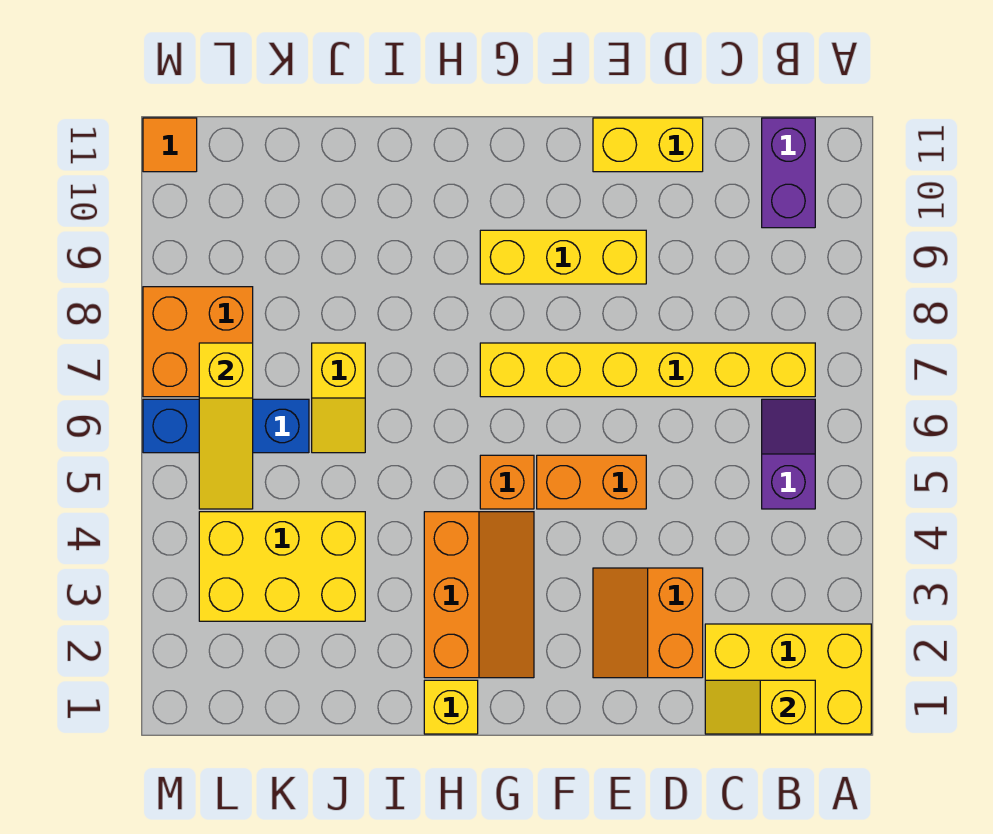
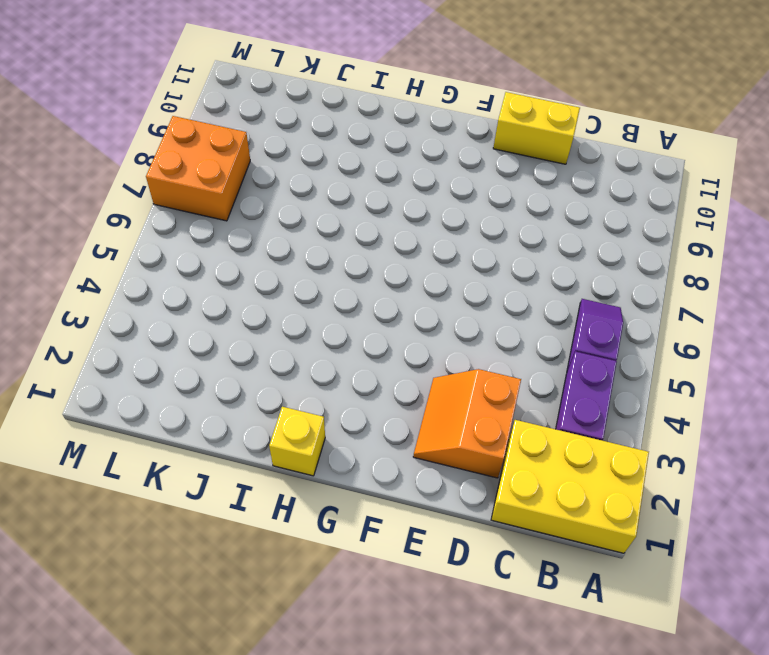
purple 1x2 brick [556,351,617,441] -> purple 1x2 brick moved to [762,118,815,228]
none -> yellow 1x6 brick [480,343,815,397]
none -> orange 1x2 brick [537,455,646,509]
none -> yellow 1x3 brick [480,230,646,284]

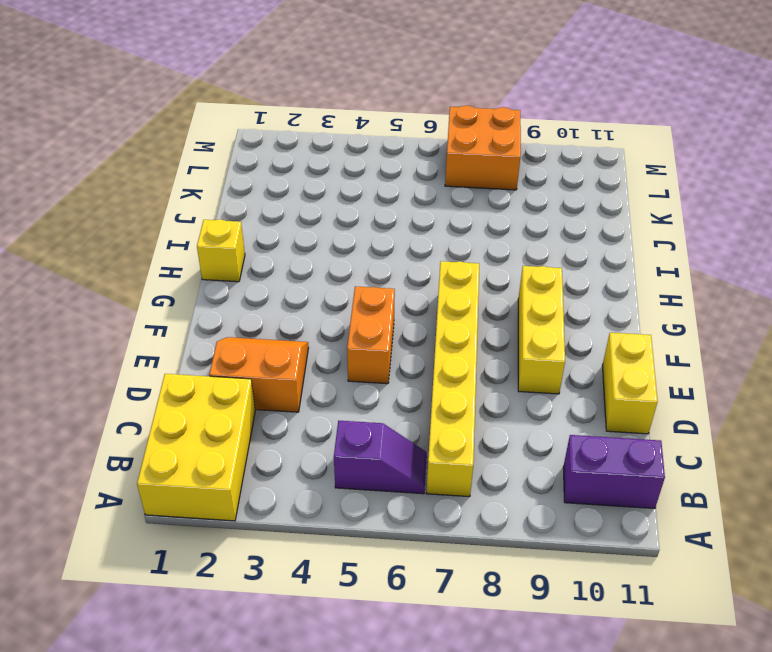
none -> orange 2x3 slope [424,512,534,678]
none -> orange 1x1 brick [480,455,534,509]
none -> yellow 2x3 brick [199,512,365,621]

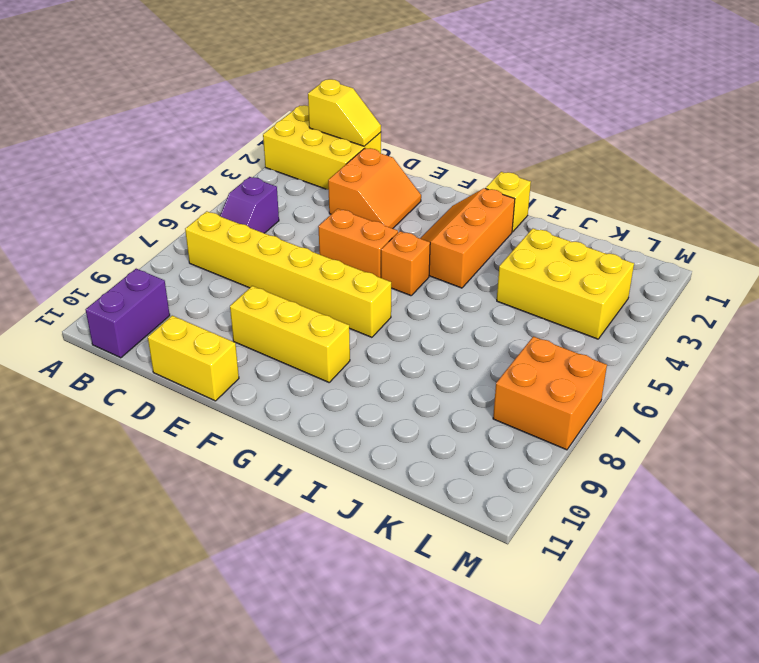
none -> yellow 1x2 slope [312,343,365,453]
none -> blue 1x3 brick [143,399,309,453]
none -> orange 1x1 tile [143,118,197,172]

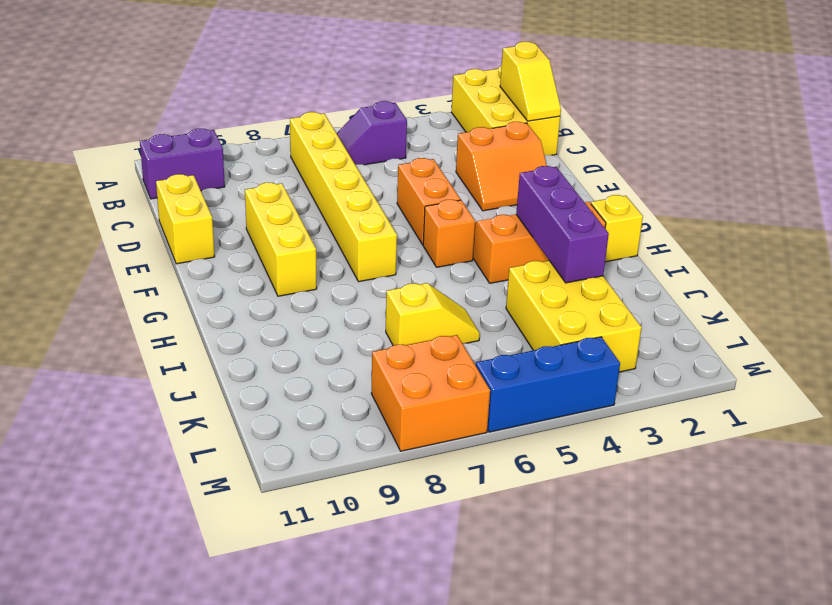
purple 1x3 brick [516,166,609,283] -> none
blue 1x3 brick [476,337,620,432] -> blue 1x3 brick turned to [143,399,309,453]
none -> orange 1x1 tile [143,118,197,172]
none -> yellow 1x3 slope [199,343,253,509]

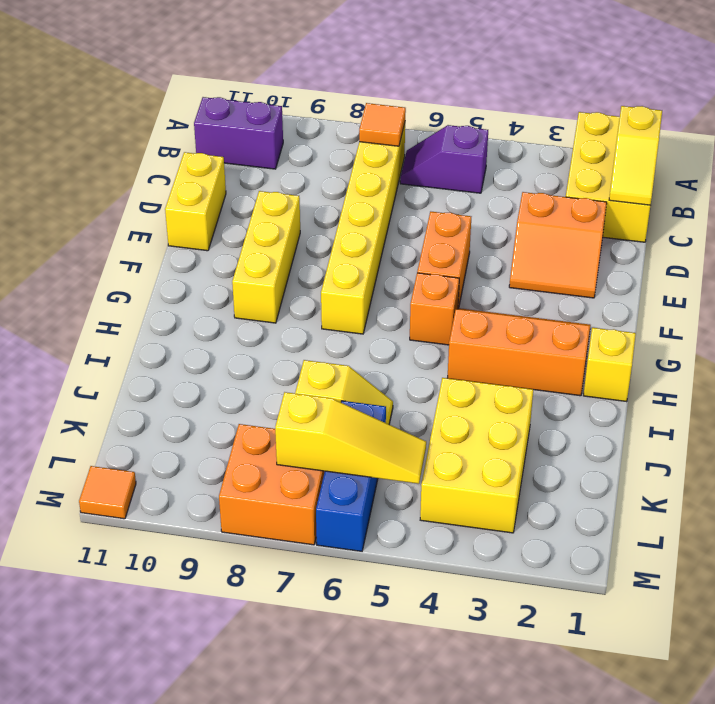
orange 1x1 tile [359,103,406,146] -> none

